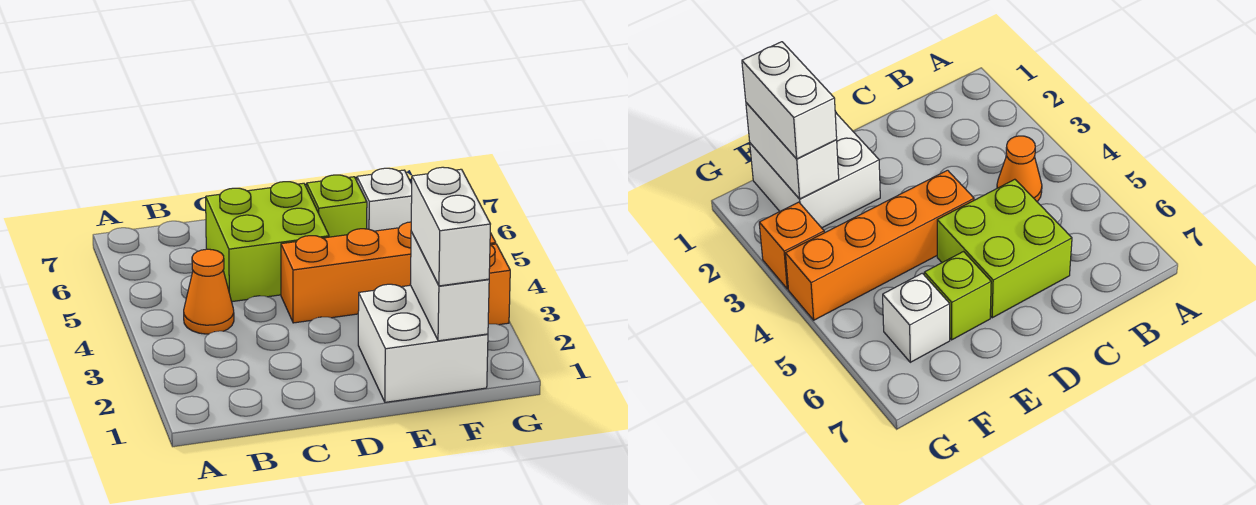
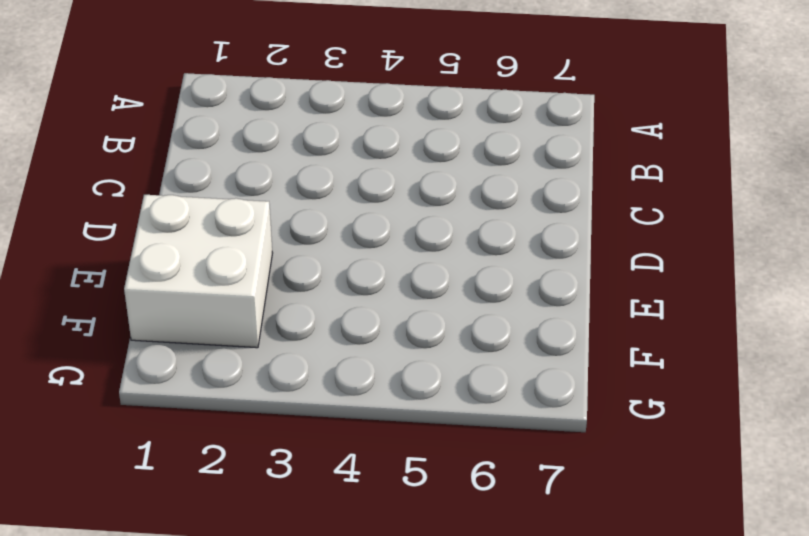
none -> orange 1x1 cone [184,249,234,334]
none -> lime 2x2 brick [206,182,329,302]

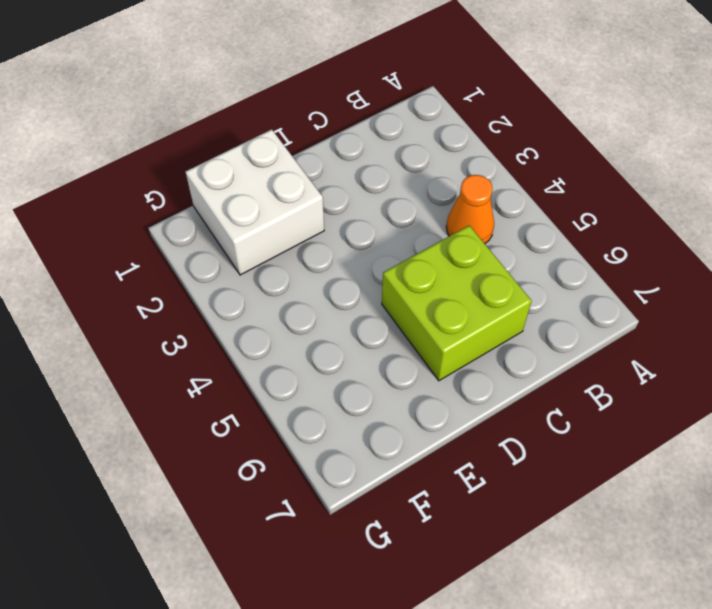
none -> orange 1x4 brick [281,222,496,323]
none -> lime 1x1 brick [307,175,367,237]

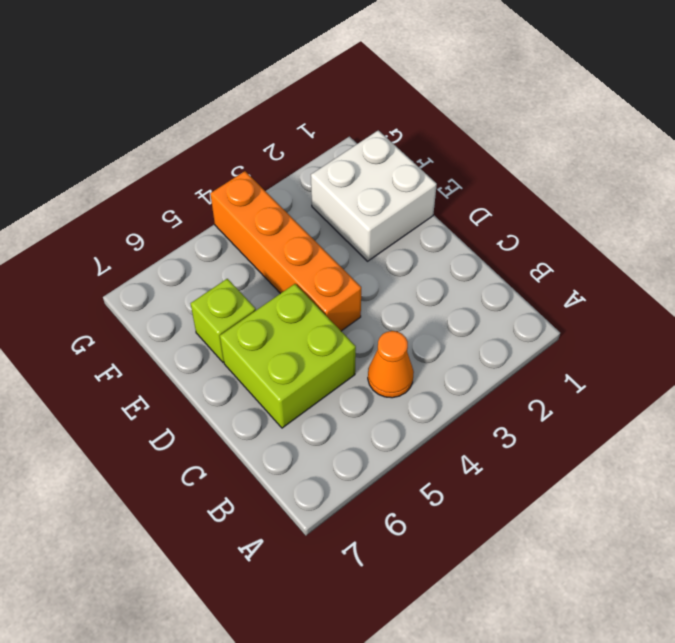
none -> white 1x1 brick [357,168,412,231]
none -> orange 1x1 brick [488,244,510,325]

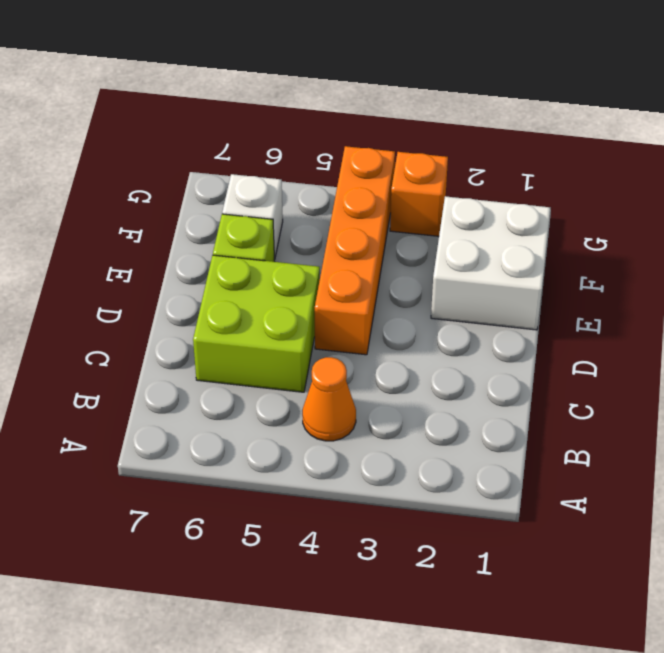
none -> white 1x2 brick [410,232,489,341]
none -> white 1x2 brick [411,167,490,286]

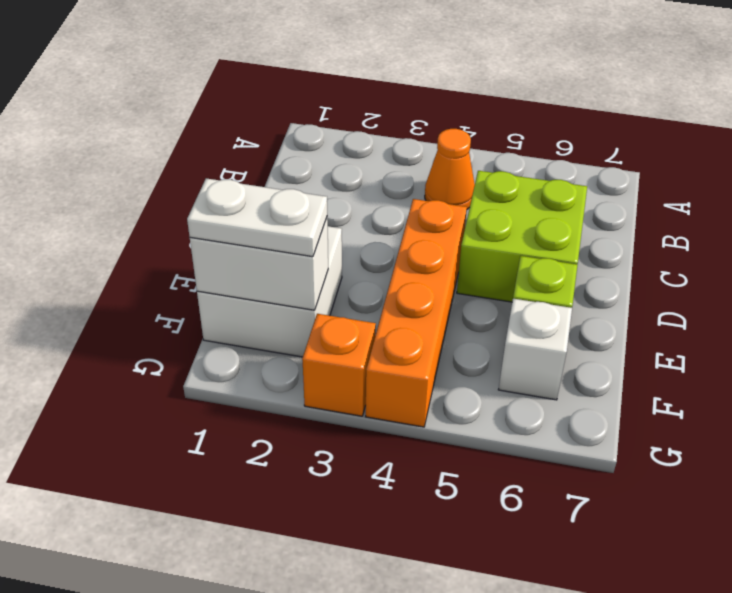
white 1x2 plate [187,178,327,257] -> white 1x2 brick [411,167,490,286]

